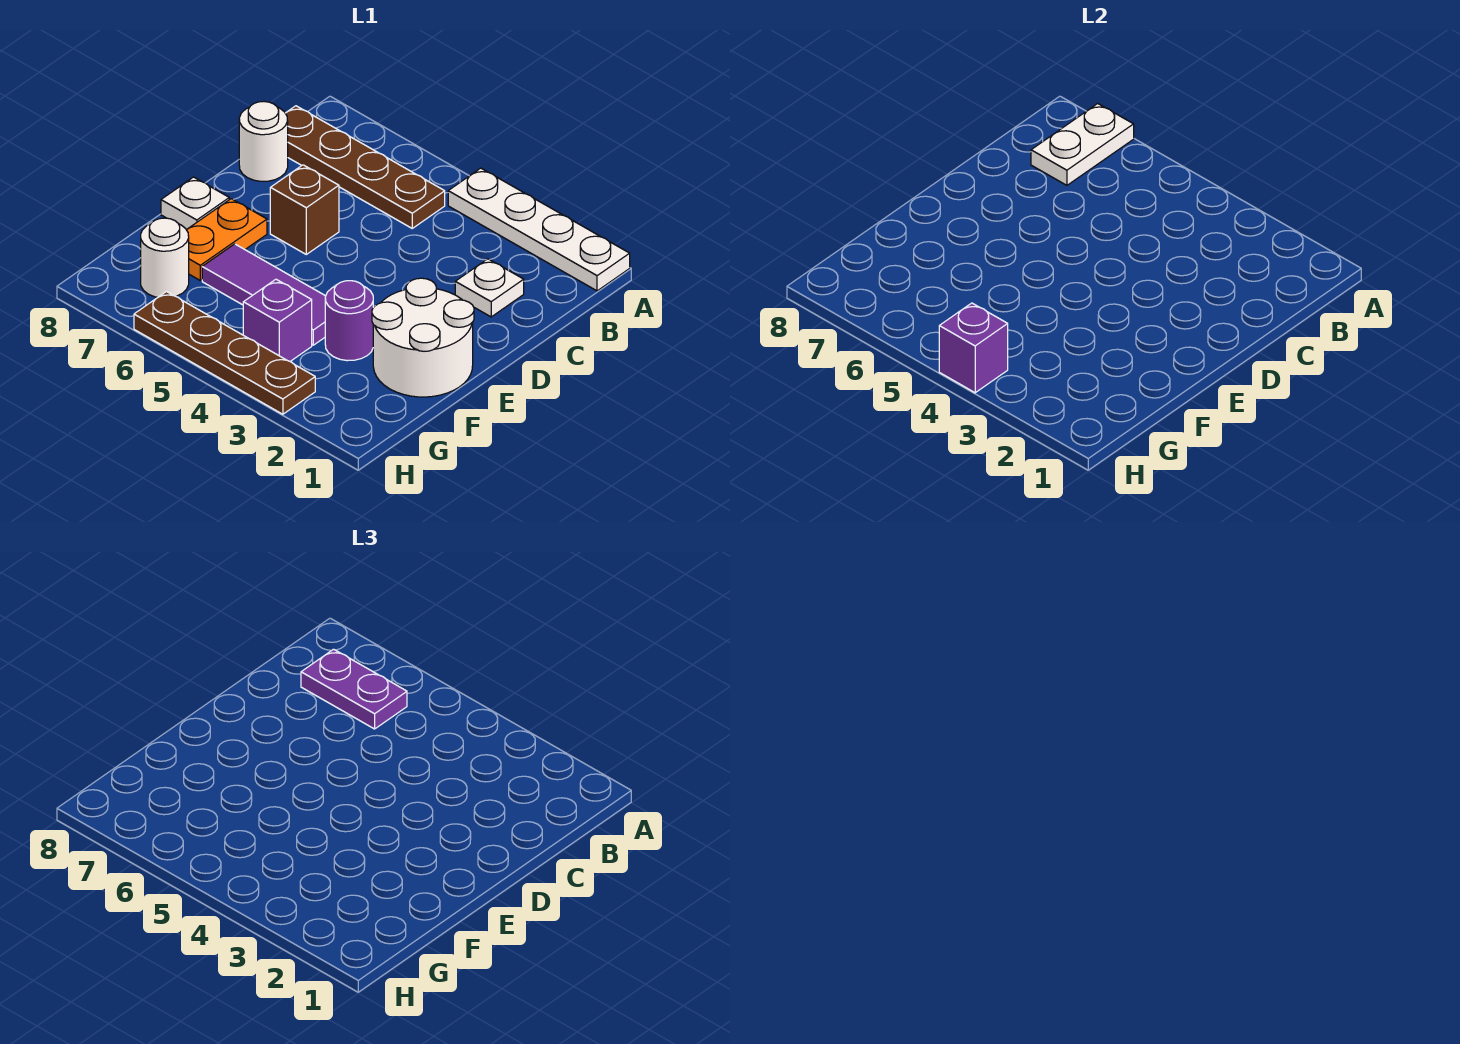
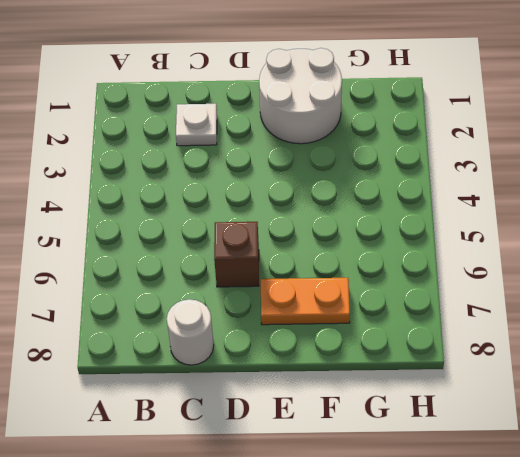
none -> white 1x4 plate [448,168,630,291]
none -> brown 1x4 plate [285,106,445,228]
none -> white 1x1 plate [161,177,229,230]

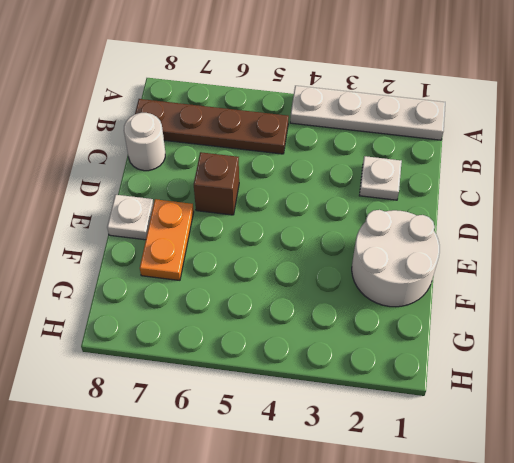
none -> purple 1x1 round brick [325,281,373,361]
none -> purple 1x3 tile [202,244,326,345]
none -> purple 1x1 brick [243,279,312,361]

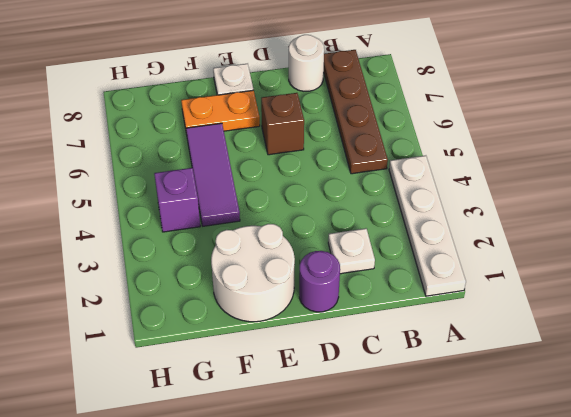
purple 1x1 round brick [299,251,340,312] -> purple 1x1 round brick moved to [325,281,373,361]
none -> white 1x1 round brick [141,218,189,297]
none -> brown 1x4 plate [134,292,315,414]
none -> white 1x2 plate [1031,104,1134,185]

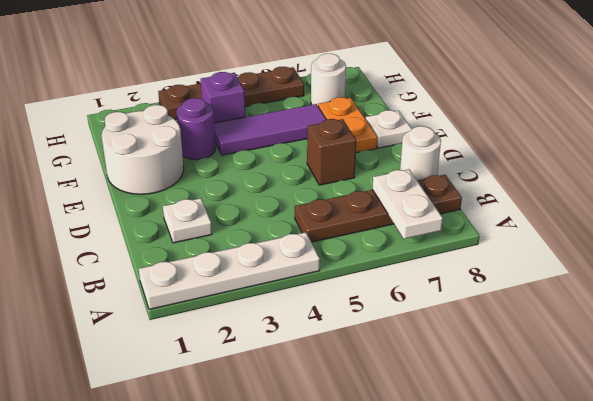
none -> purple 1x1 brick [939,303,1008,393]
none -> purple 1x2 plate [301,649,407,729]

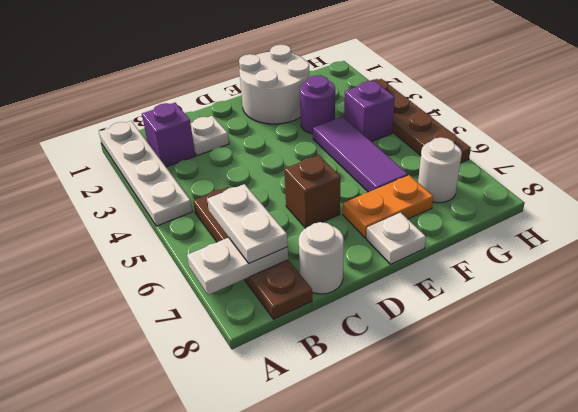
purple 1x1 brick [142,103,195,167] -> purple 1x1 brick moved to [939,303,1008,393]
white 1x2 plate [207,184,288,263] -> purple 1x2 plate [301,649,407,729]

